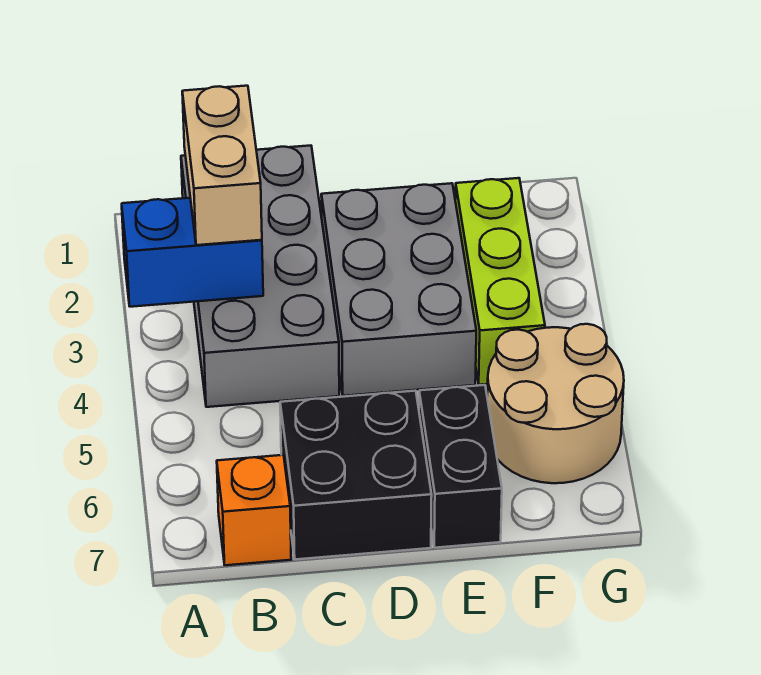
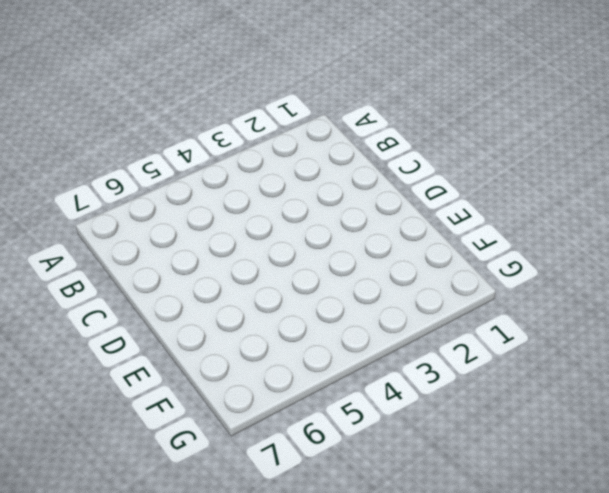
none -> grey 2x4 brick [181,146,339,407]
none -> orange 1x1 brick [217,455,291,565]

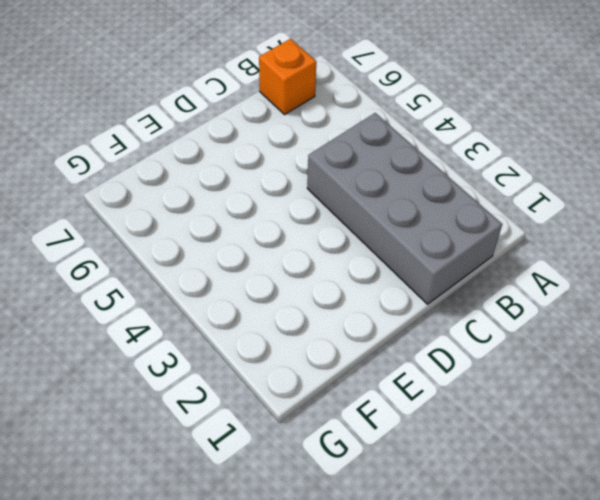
none -> black 2x2 brick [280,391,432,559]
none -> grey 2x3 brick [321,183,476,396]

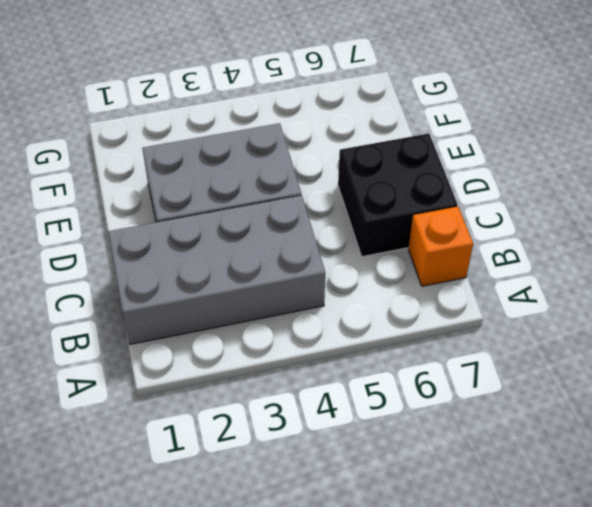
none -> black 1x2 brick [419,385,502,548]
none -> lime 1x3 brick [455,178,545,385]

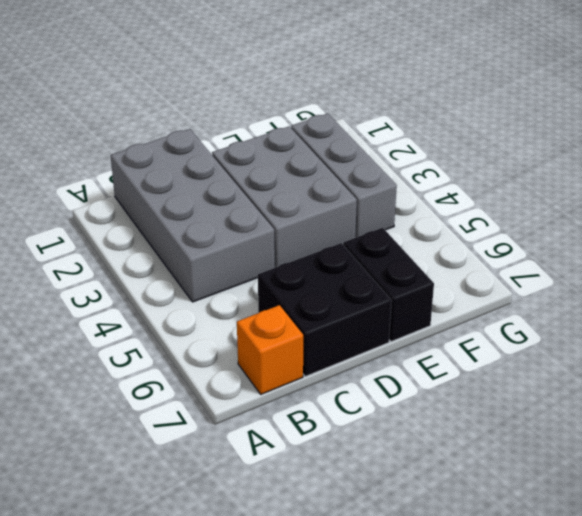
grey 1x3 brick [291,113,397,238] -> lime 1x3 brick [455,178,545,385]
none -> tan 2x2 round brick [487,324,624,483]
none -> blue 1x2 brick [122,198,263,307]

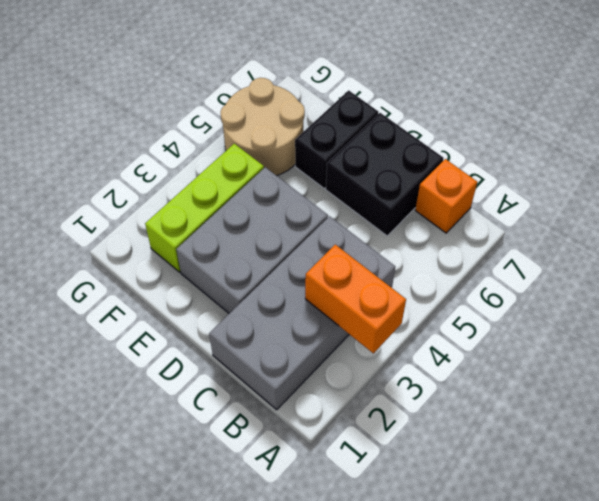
orange 1x2 brick [305,245,406,353] -> blue 1x2 brick [122,198,263,307]
none -> tan 1x2 brick [182,86,262,245]

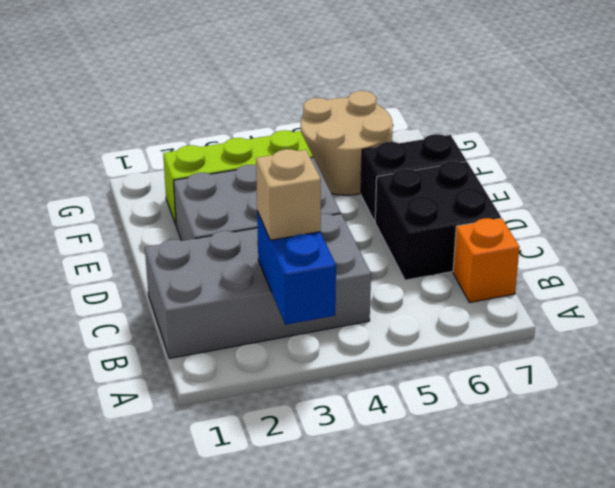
tan 1x1 brick [256,149,321,240] -> tan 1x2 brick [182,86,262,245]

